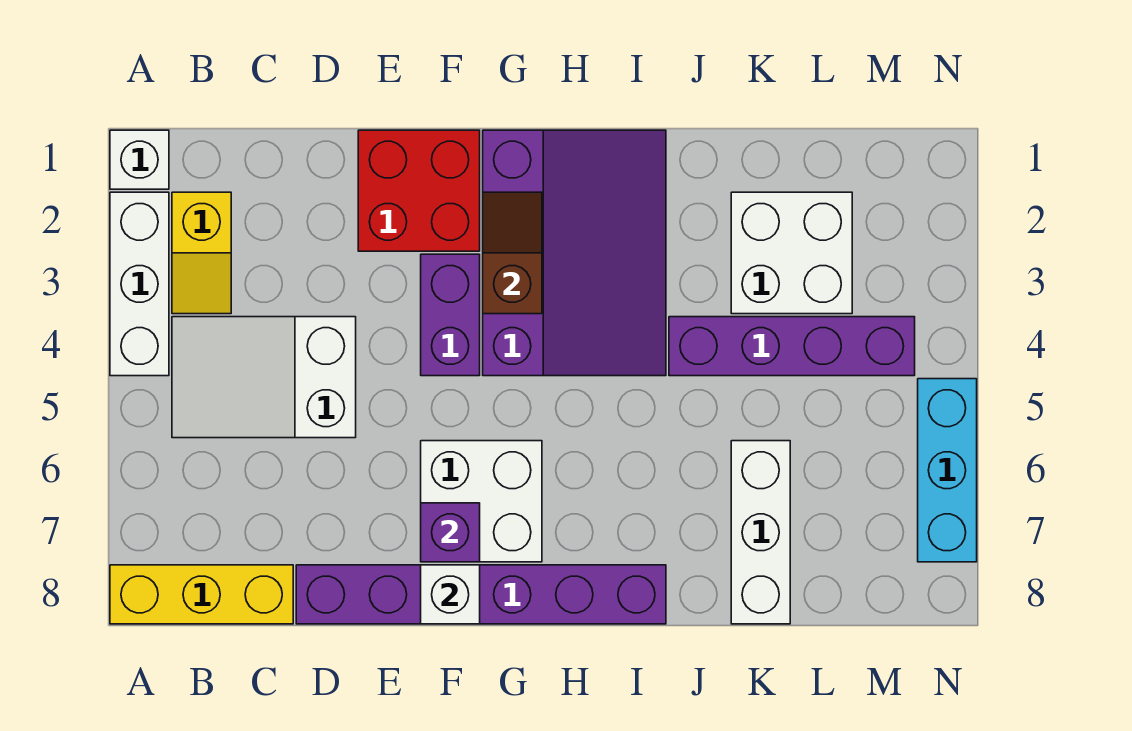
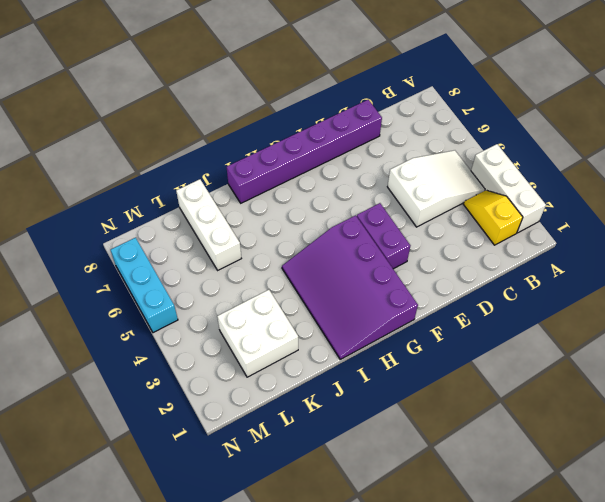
none -> white 1x1 brick [110,130,169,189]
none -> yellow 1x3 brick [110,565,293,624]
none -> red 2x2 brick [358,130,480,251]

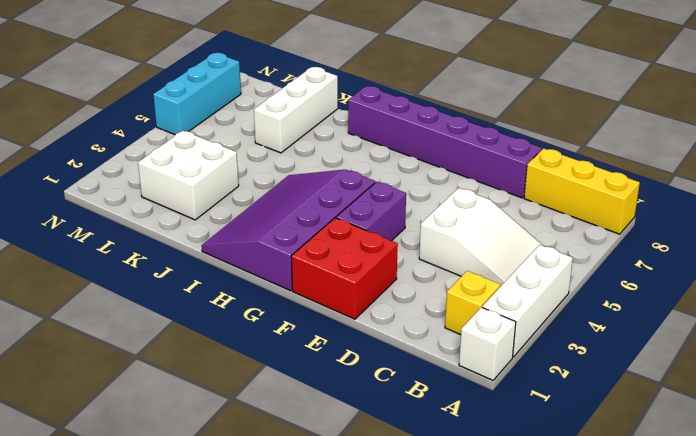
none -> white 2x2 brick [421,441,542,562]
none -> purple 1x4 brick [669,317,915,376]
none -> purple 1x1 brick [421,503,480,562]

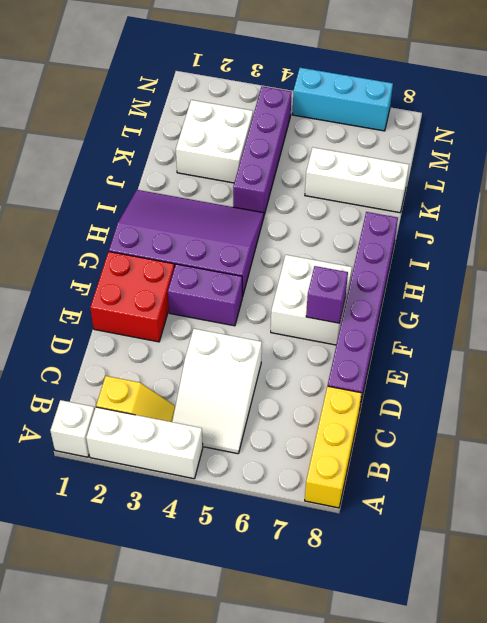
none -> white 1x1 brick [421,565,480,624]
none -> brown 1x2 slope [483,192,542,314]

